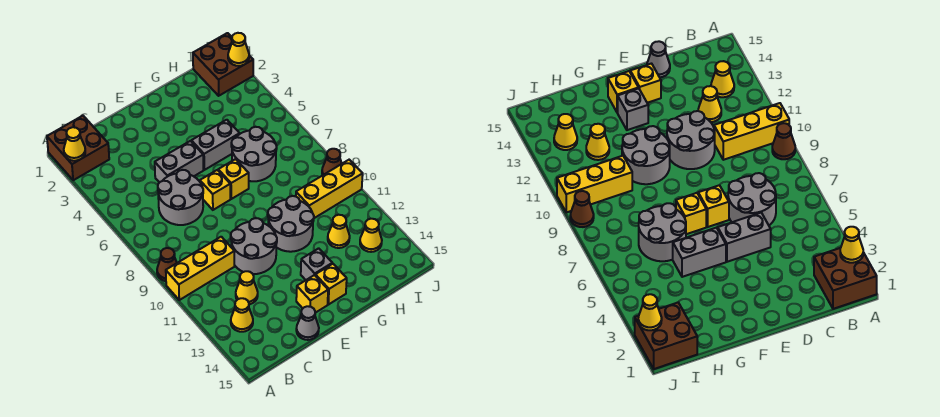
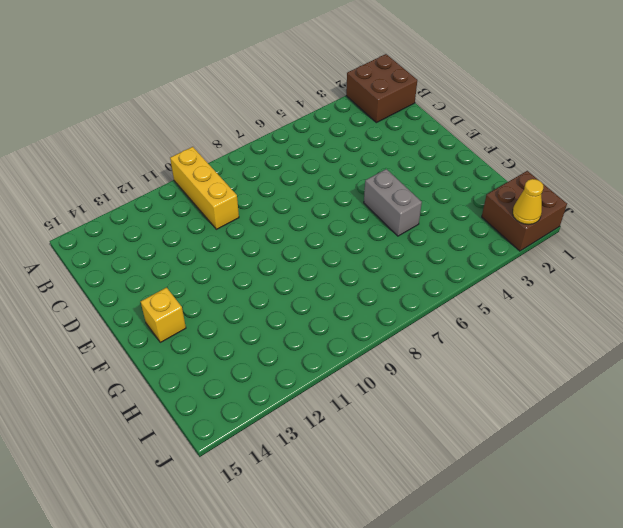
none -> brown 1x1 cone [157,248,177,281]
none -> yellow 1x1 cone [231,298,253,332]
none -> grey 2x2 round brick [158,170,203,225]

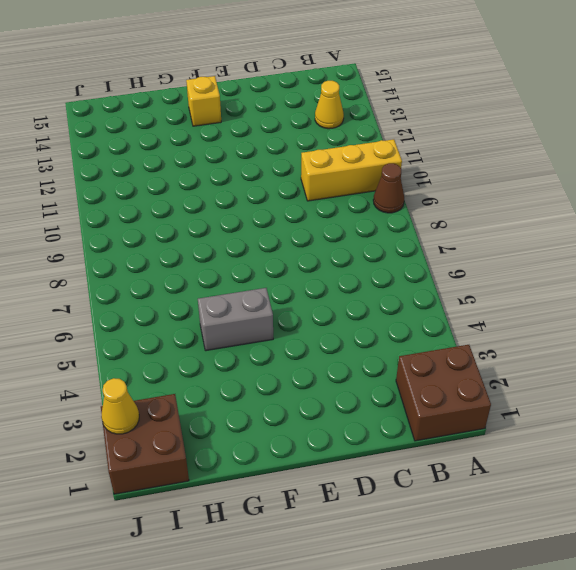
none -> grey 2x2 round brick [158,170,203,225]
none -> yellow 1x1 cone [236,271,258,304]
none -> grey 1x2 brick [155,141,203,183]

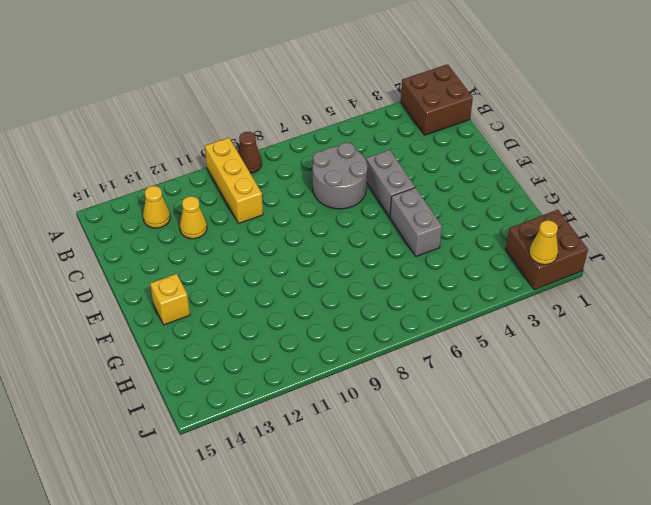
none -> grey 2x2 round brick [231,218,277,274]
none -> grey 1x1 cone [296,306,319,340]
none -> yellow 1x1 brick [200,170,230,210]

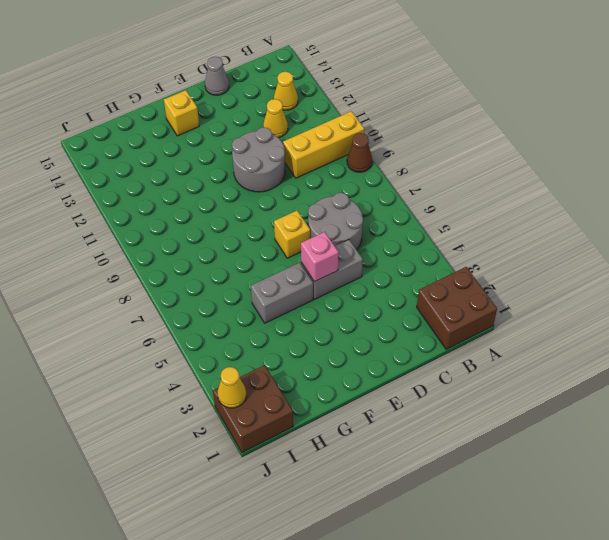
pink 1x1 brick [301,232,339,282] -> none
none -> yellow 1x1 brick [296,275,328,313]
none -> yellow 1x1 brick [218,159,249,199]
none -> grey 2x2 round brick [268,196,314,252]

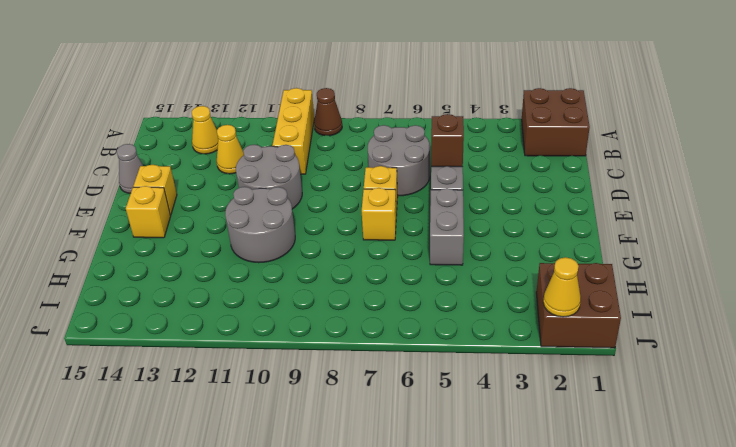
brown 1x1 brick [431,114,464,167] -> none
none -> grey 1x1 brick [301,248,332,280]
none -> grey 2x2 round brick [231,127,277,181]
none -> yellow 1x3 brick [296,160,363,218]

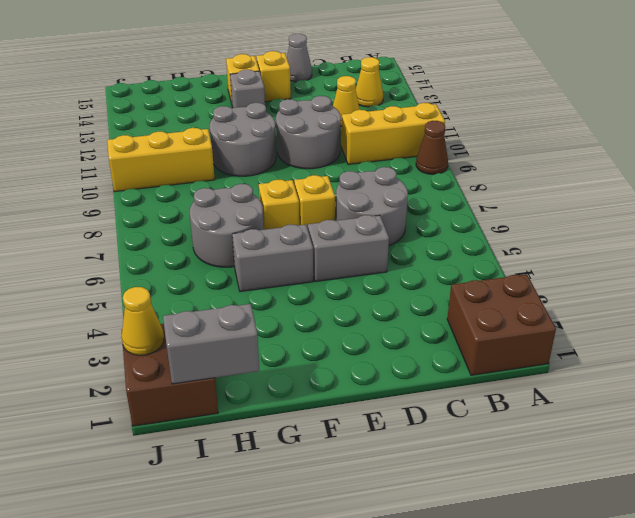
grey 1x2 brick [163,304,259,384] -> none
none -> yellow 1x1 cone [328,215,350,248]
none -> yellow 1x1 cone [360,219,382,252]
none -> brown 1x1 cone [322,149,342,175]

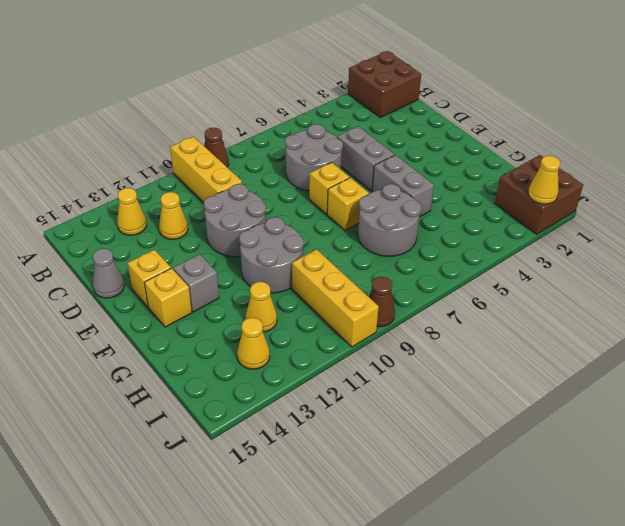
none -> yellow 1x1 cone [64,127,85,161]

